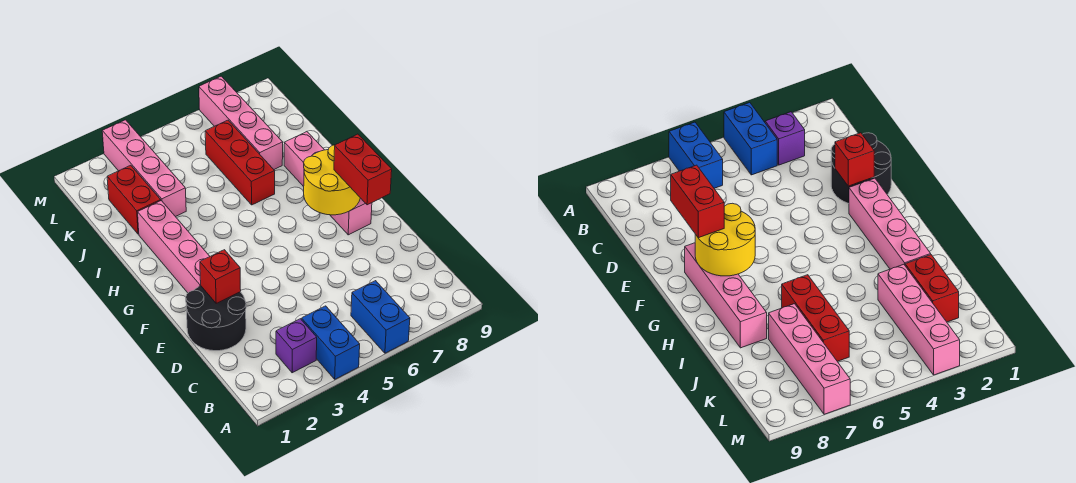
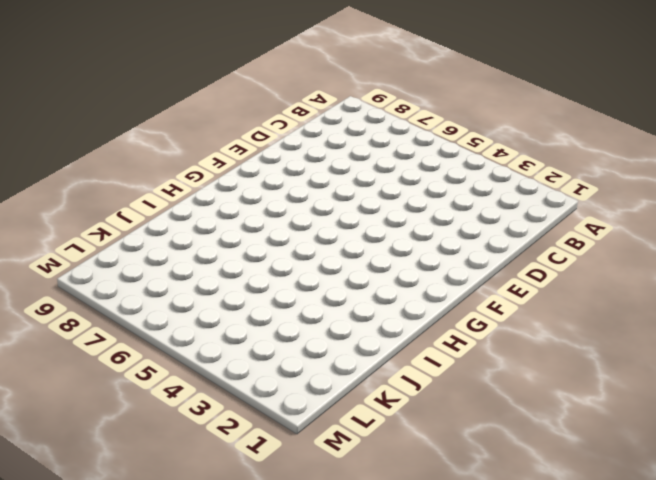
none -> blue 1x2 brick [302,306,360,379]
none -> blue 1x2 brick [351,281,410,353]
none -> purple 1x1 brick [276,319,317,373]

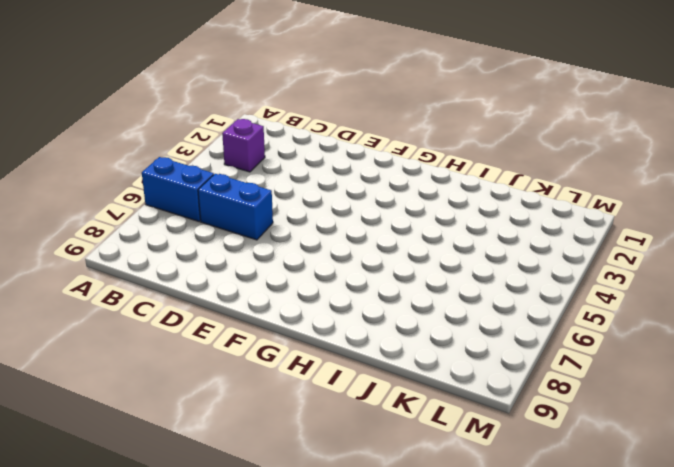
blue 1x2 brick [198,174,273,240] -> blue 1x2 brick moved to [302,306,360,379]
none -> black 2x2 round brick [186,286,246,351]
none -> pink 1x4 brick [138,201,210,293]
none -> pink 1x4 brick [284,132,372,235]

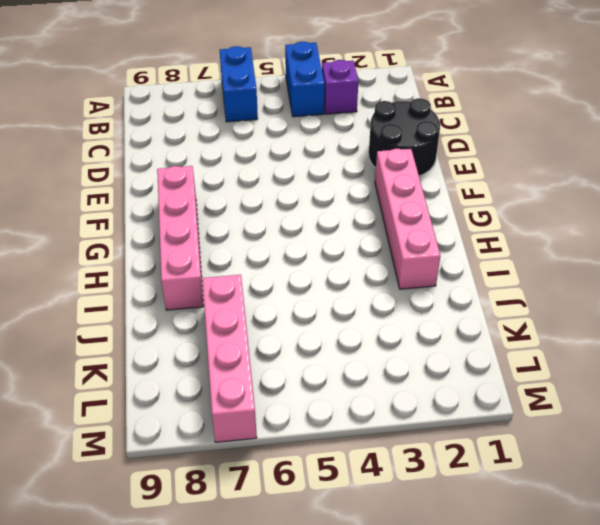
none -> red 1x3 brick [205,120,275,205]
none -> red 1x2 brick [107,165,161,234]
none -> pink 1x4 brick [102,120,186,217]

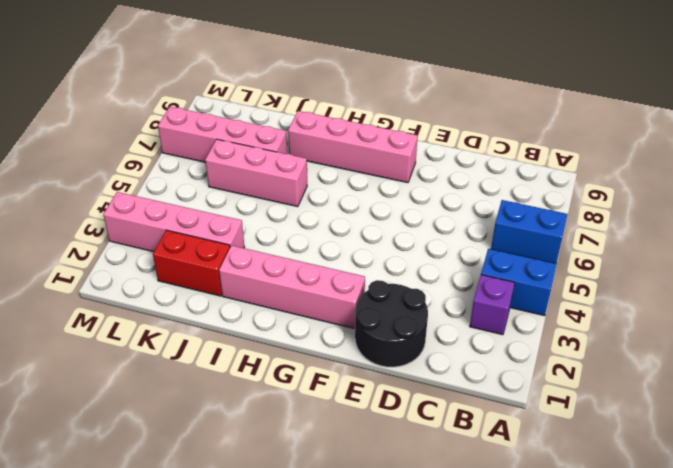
pink 1x3 brick [205,139,307,207] -> red 1x3 brick [205,120,275,205]
none -> red 1x1 brick [200,250,241,303]
none -> yellow 2x2 round brick [304,145,360,215]
none -> red 1x2 brick [334,134,392,205]

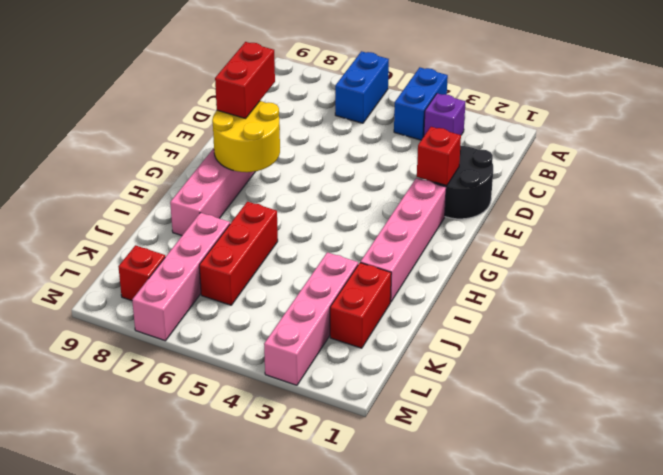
red 1x1 brick [118,245,165,301] -> none

